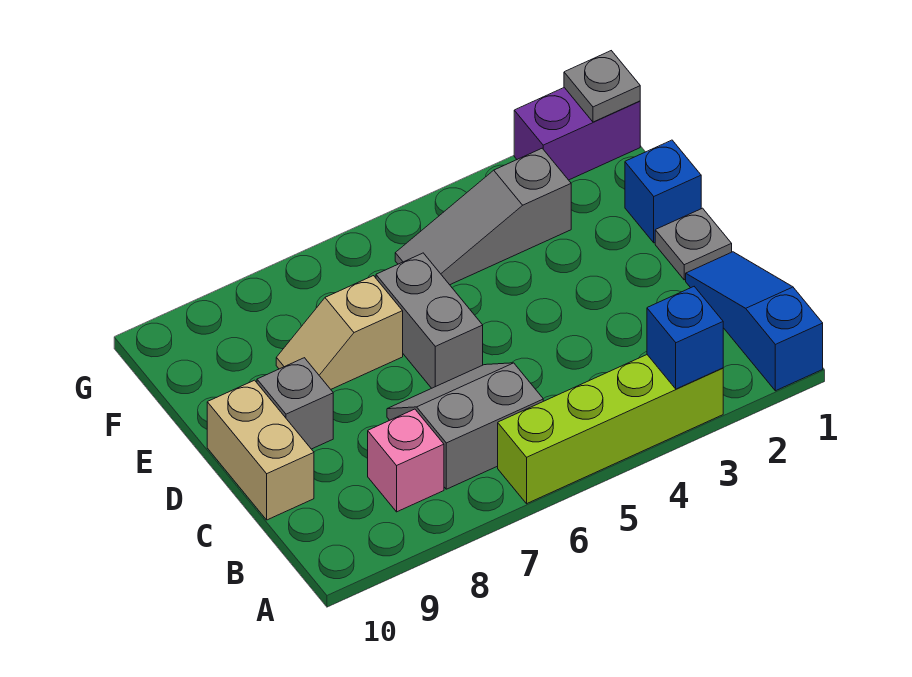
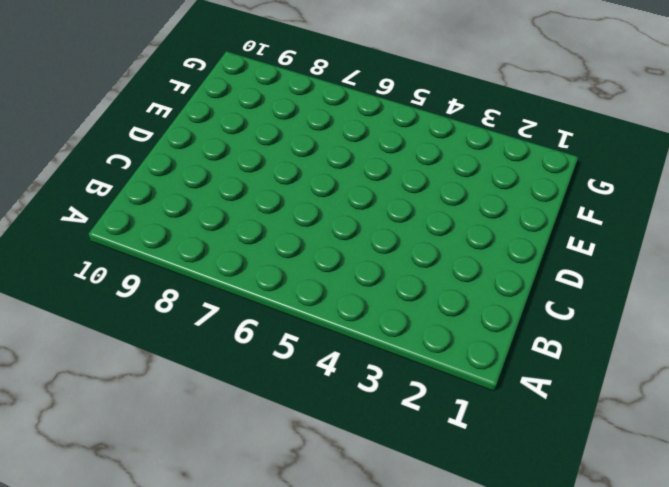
none -> blue 1x3 slope [686,252,823,391]
none -> lime 1x4 brick [498,355,723,504]
none -> grey 2x2 slope [387,363,543,489]

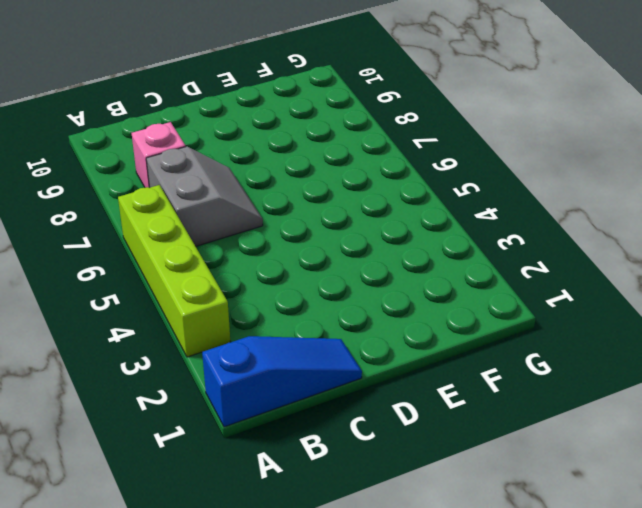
none -> tan 1x2 brick [207,380,314,520]
none -> grey 1x1 plate [655,208,732,280]
none -> grey 1x2 brick [376,253,483,388]

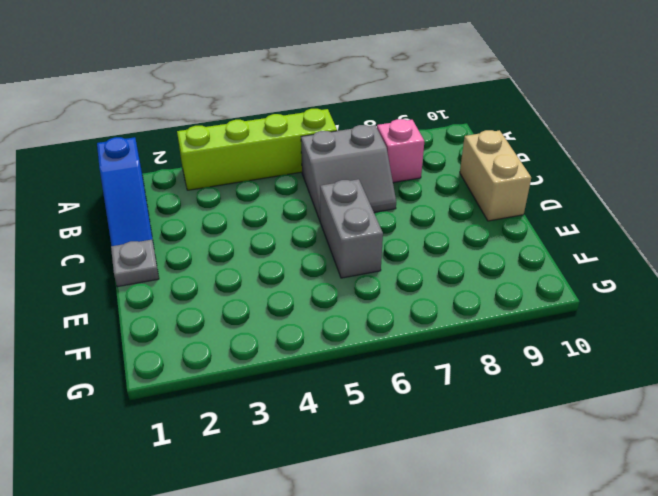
none -> grey 1x1 brick [257,358,333,449]
none -> blue 1x1 brick [625,140,701,243]
none -> tan 1x2 slope [276,276,403,389]

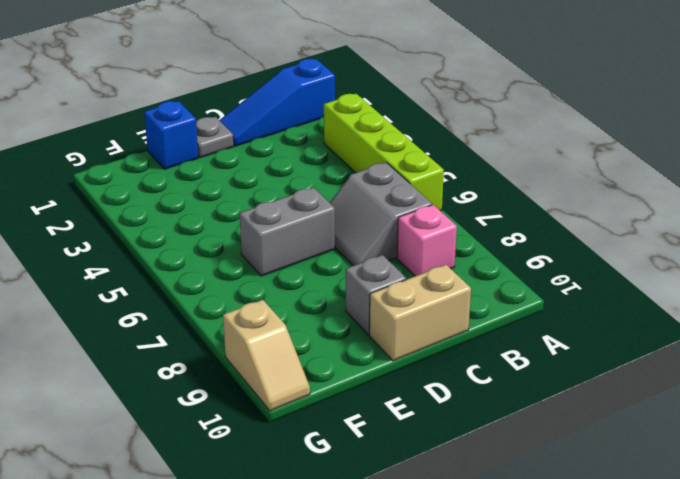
tan 1x2 slope [223,300,310,411] -> tan 1x2 slope moved to [276,276,403,389]
none -> grey 1x3 slope [395,148,571,285]
none -> purple 1x2 brick [514,88,640,180]
none -> blue 1x1 brick [647,287,723,389]

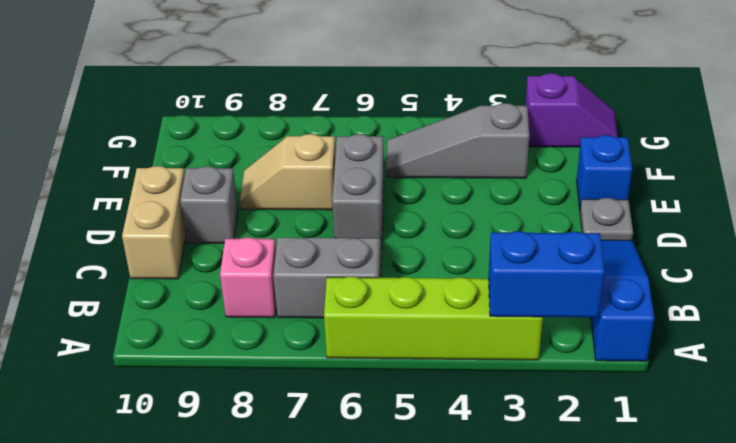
blue 1x2 brick [488,231,605,317] -> blue 1x1 brick [647,287,723,389]
purple 1x2 slope [525,73,618,147] -> purple 1x2 brick [514,88,640,180]
none -> grey 1x1 plate [564,51,640,122]

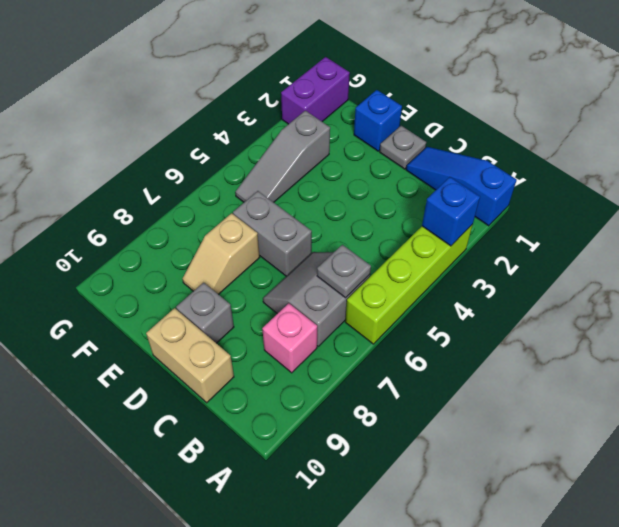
grey 1x1 plate [317,245,371,298] -> grey 1x1 plate moved to [564,51,640,122]

